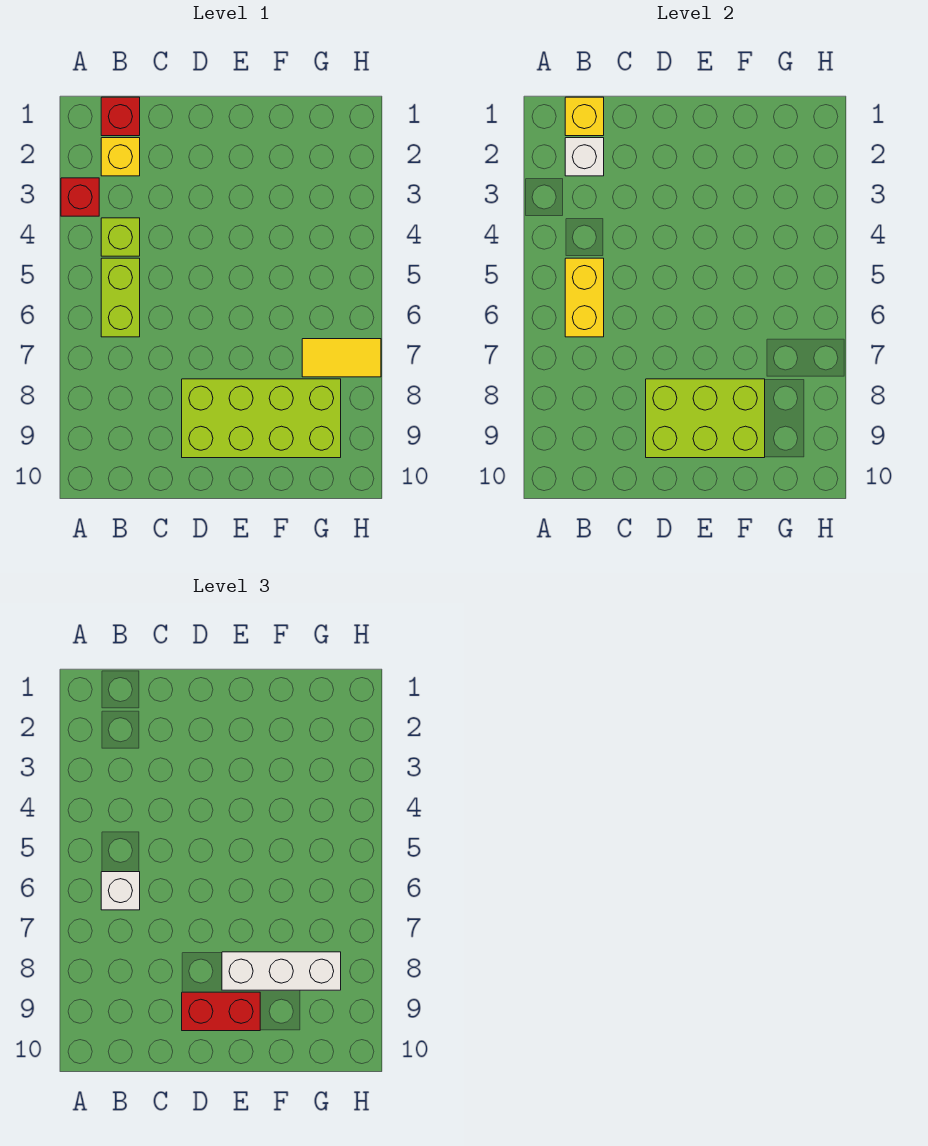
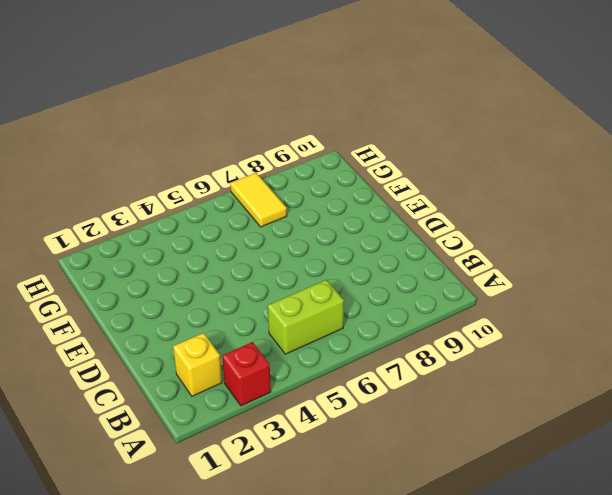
none -> red 1x1 brick [101,97,140,136]
none -> lime 1x1 brick [101,218,140,256]
none -> lime 2x4 brick [182,379,341,458]

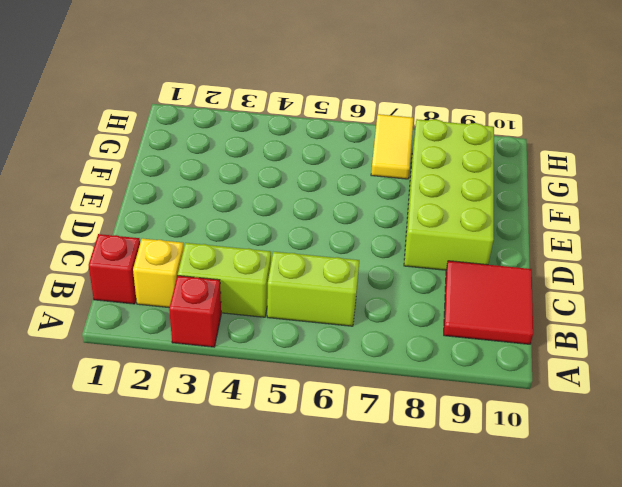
lime 1x2 brick [178,243,271,317] -> lime 1x1 brick [101,218,140,256]
red 2x2 tile [444,261,533,344] -> none
none -> yellow 1x1 brick [565,97,604,136]
none -> white 1x1 brick [565,138,604,176]
none -> yellow 1x2 brick [565,258,604,337]

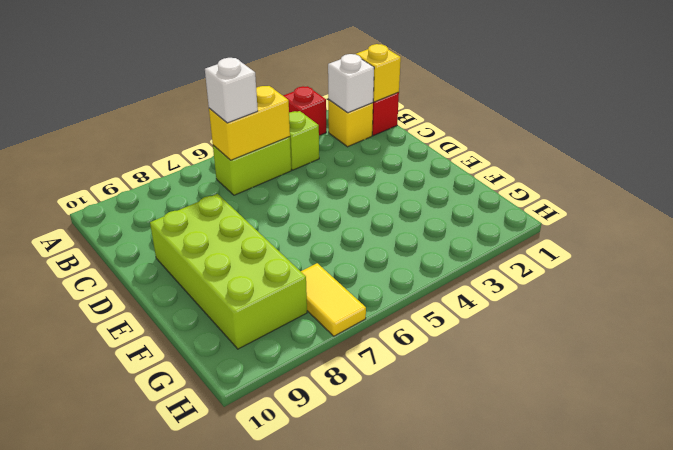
none -> lime 2x3 brick [646,379,765,458]
none -> red 1x2 brick [182,992,260,1031]
none -> white 1x3 brick [222,952,341,990]

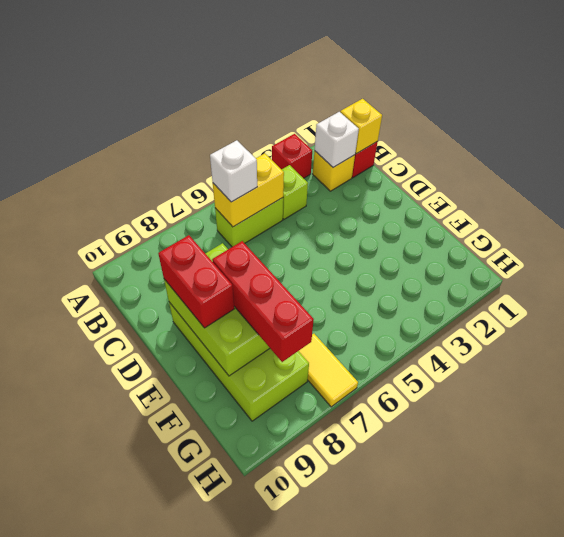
red 1x3 brick [212,241,314,362] -> white 1x3 brick [222,952,341,990]

